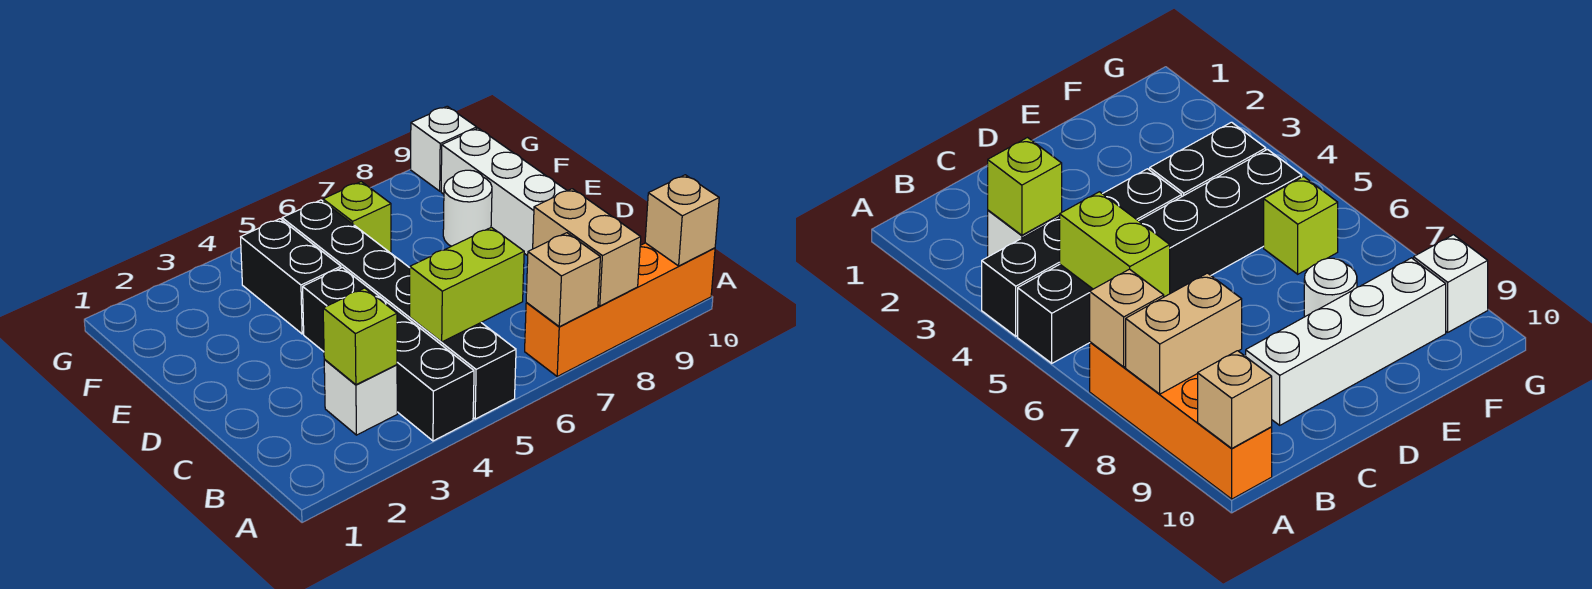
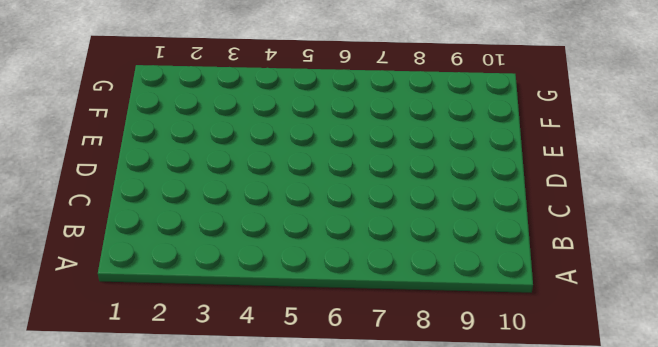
none -> black 1x4 brick [303,268,474,441]
none -> black 1x6 brick [282,200,516,419]
none -> orange 1x4 brick [525,243,715,376]

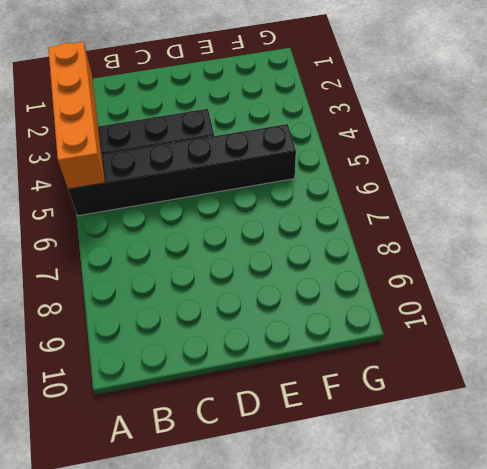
orange 1x4 brick [48,42,105,189] -> orange 1x4 brick moved to [525,243,715,376]
none -> white 1x1 brick [324,360,397,435]
none -> white 1x4 brick [441,128,567,256]
none -> black 1x2 brick [241,219,341,334]

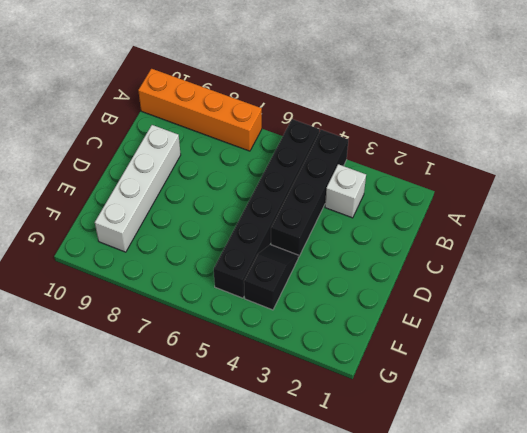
black 1x2 slope [244,245,298,310] -> black 1x2 brick [241,219,341,334]
none -> white 1x1 round brick [443,170,492,246]
none -> lime 1x1 brick [323,182,391,252]
none -> white 1x1 brick [411,106,477,191]

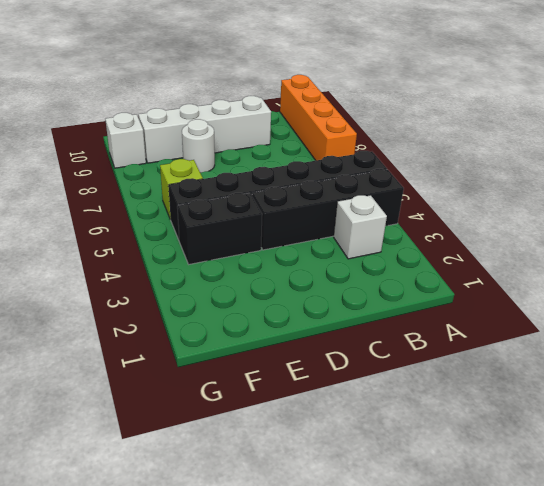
none -> tan 1x1 brick [526,233,600,327]
none -> tan 1x2 brick [533,189,641,306]
none -> tan 1x1 brick [645,175,719,266]

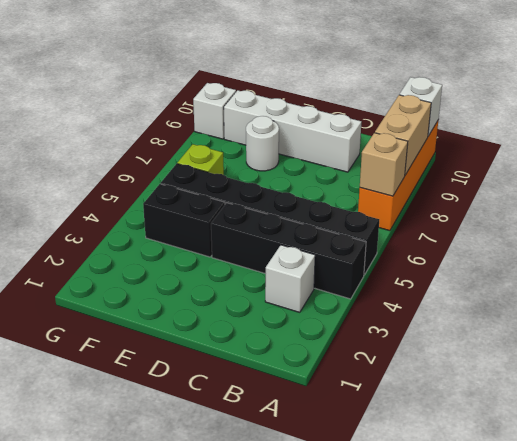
tan 1x2 brick [375,95,431,175] -> tan 1x2 brick turned to [533,189,641,306]
white 1x1 brick [399,77,442,136] -> tan 1x1 brick [645,175,719,266]
none -> lime 1x1 brick [323,288,397,385]
none -> lime 1x2 brick [410,227,524,342]

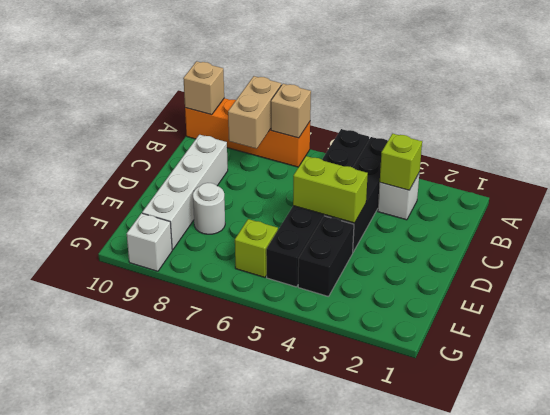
lime 1x2 brick [293,156,368,223] -> lime 1x2 brick moved to [410,227,524,342]

